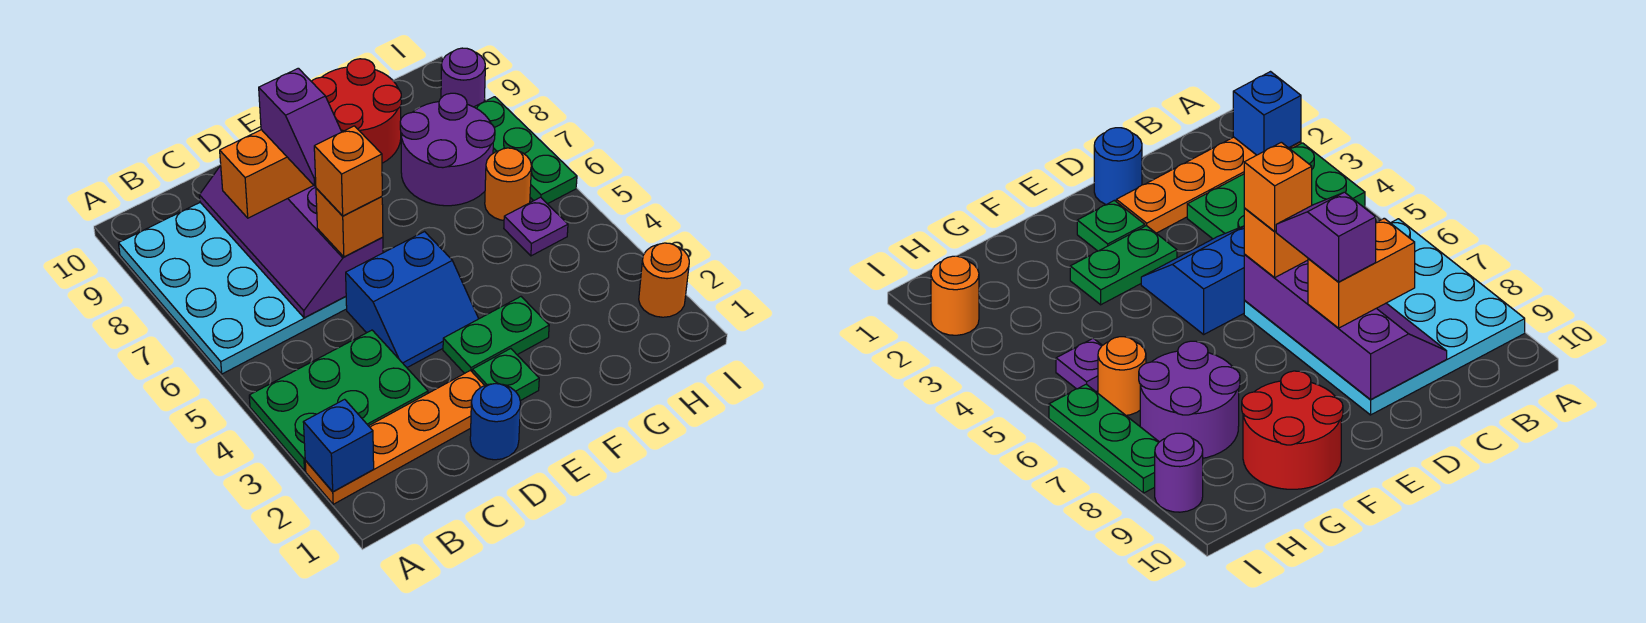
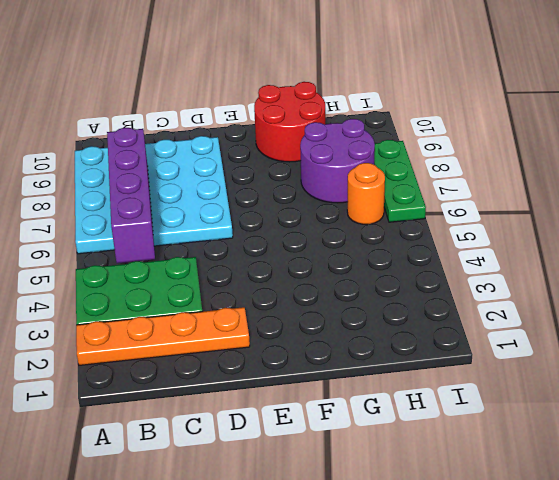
purple 1x4 brick [107,128,155,263] -> none
none -> blue 1x1 round brick [470,384,521,460]
none -> blue 2x2 slope [346,232,479,367]
none -> green 1x1 plate [472,348,539,401]

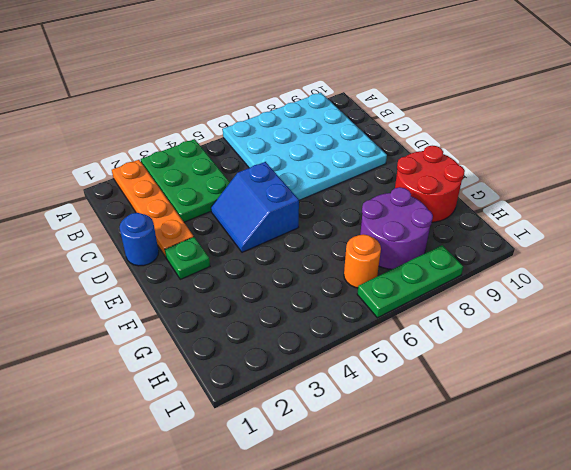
none -> green 1x2 plate [443,297,549,373]
none -> purple 1x1 plate [504,197,568,256]
none -> orange 1x1 round brick [639,243,689,317]

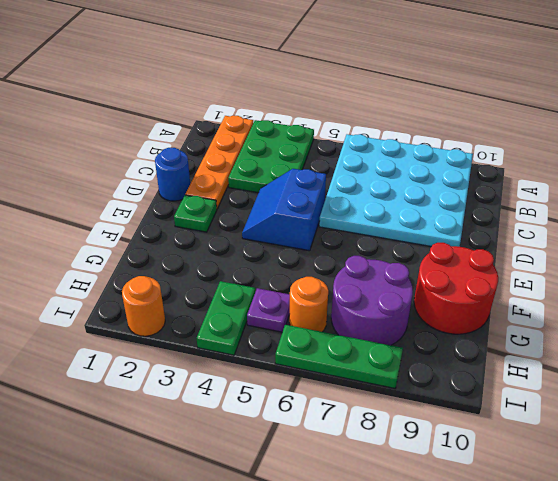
green 1x2 plate [197,281,255,355] -> green 1x2 plate moved to [443,297,549,373]
none -> purple 1x1 round brick [441,48,485,107]
none -> blue 1x1 brick [303,399,374,492]
none -> purple 2x4 slope [200,166,383,318]

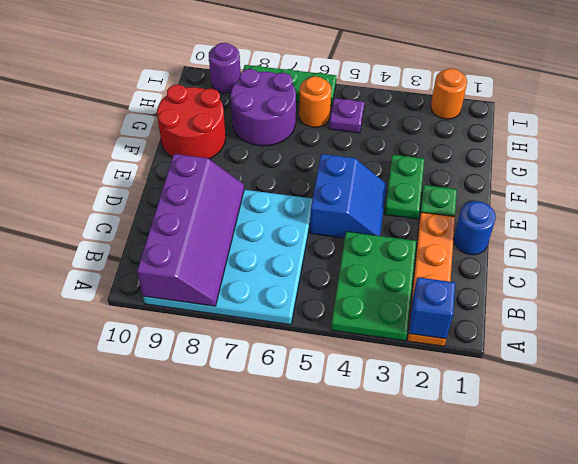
purple 2x4 slope [137,154,244,306] -> purple 2x4 slope turned to [200,166,383,318]
none -> orange 1x2 brick [220,130,314,218]
none -> orange 1x1 brick [316,188,383,257]
none -> orange 1x1 brick [314,126,382,216]

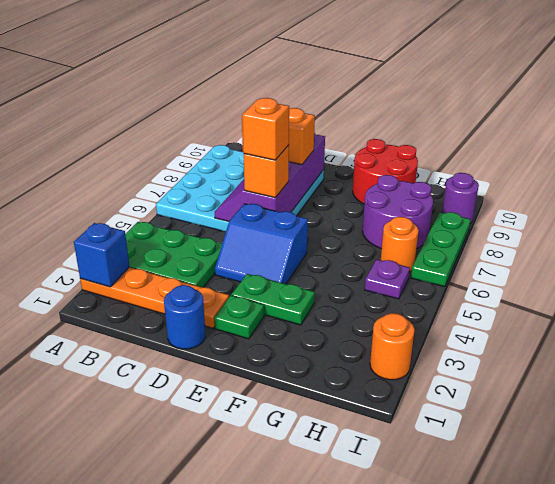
none -> purple 1x2 slope [259,68,341,186]

